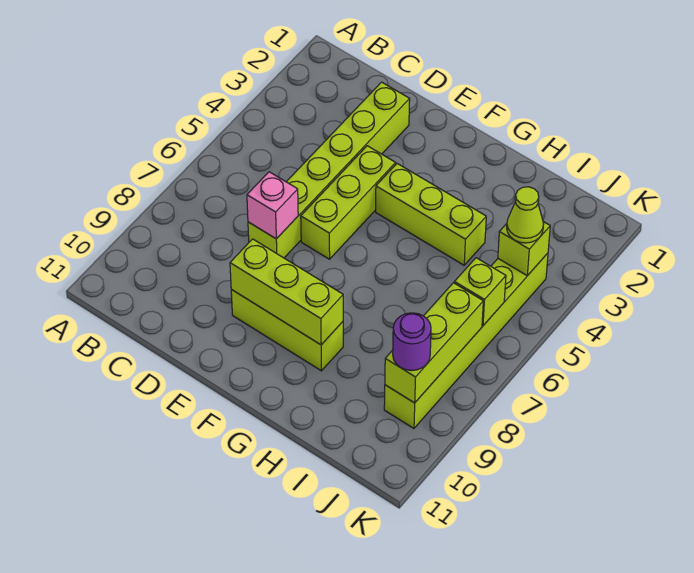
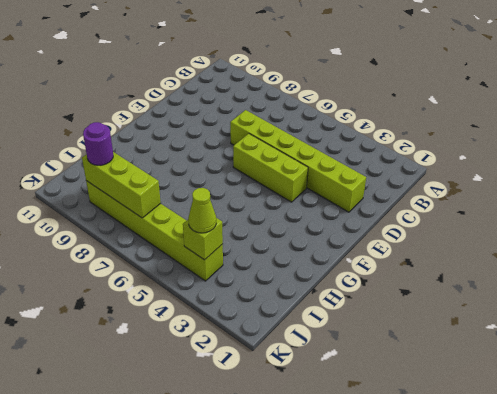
none -> lime 1x3 brick [231,290,343,371]
none -> lime 1x3 brick [376,164,486,265]
none -> pink 1x1 brick [247,172,298,239]

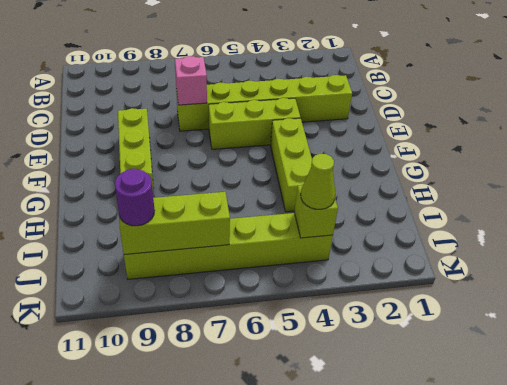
none -> lime 1x3 brick [230,239,343,345]
none -> lime 1x1 brick [454,258,506,326]

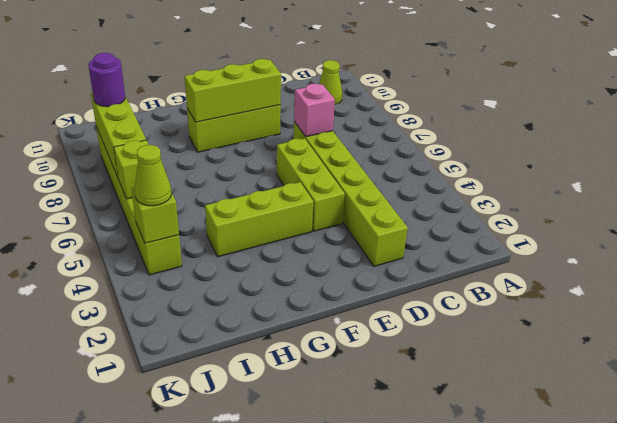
lime 1x1 cone [319,60,342,104] -> none

